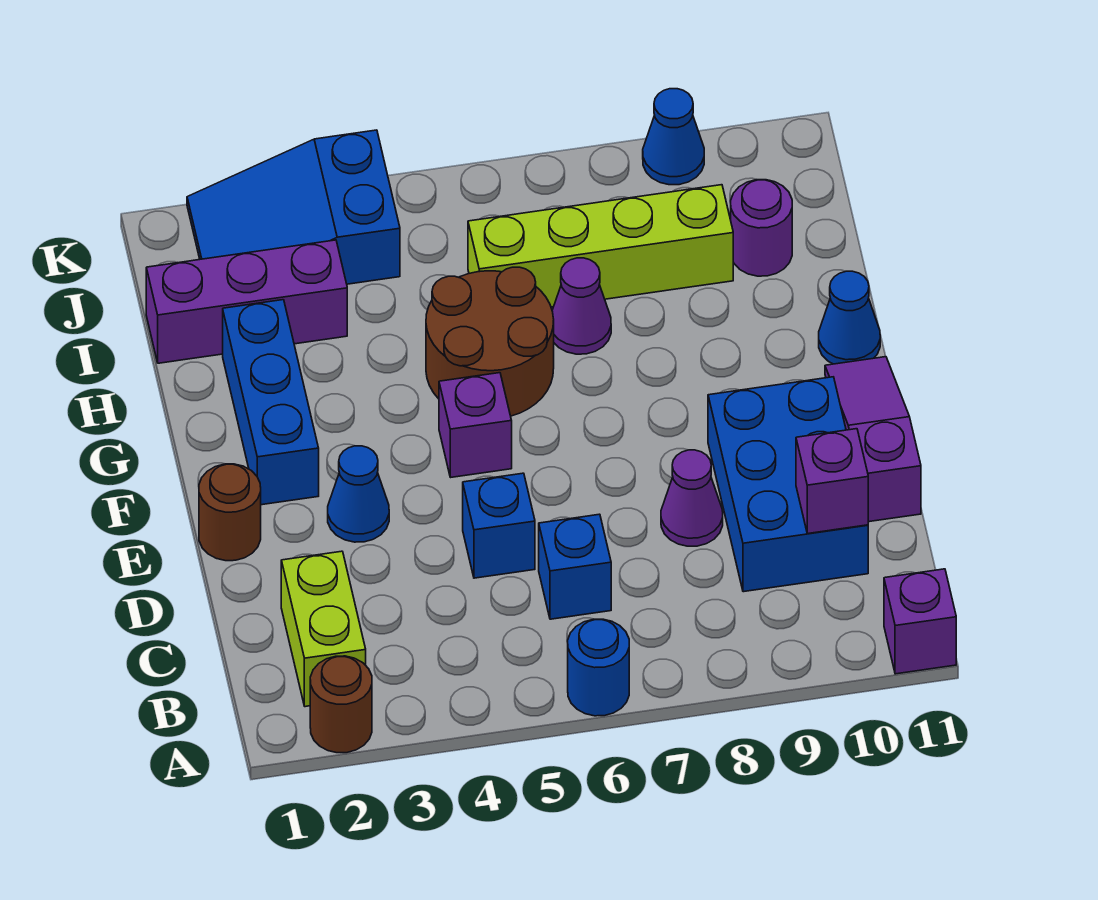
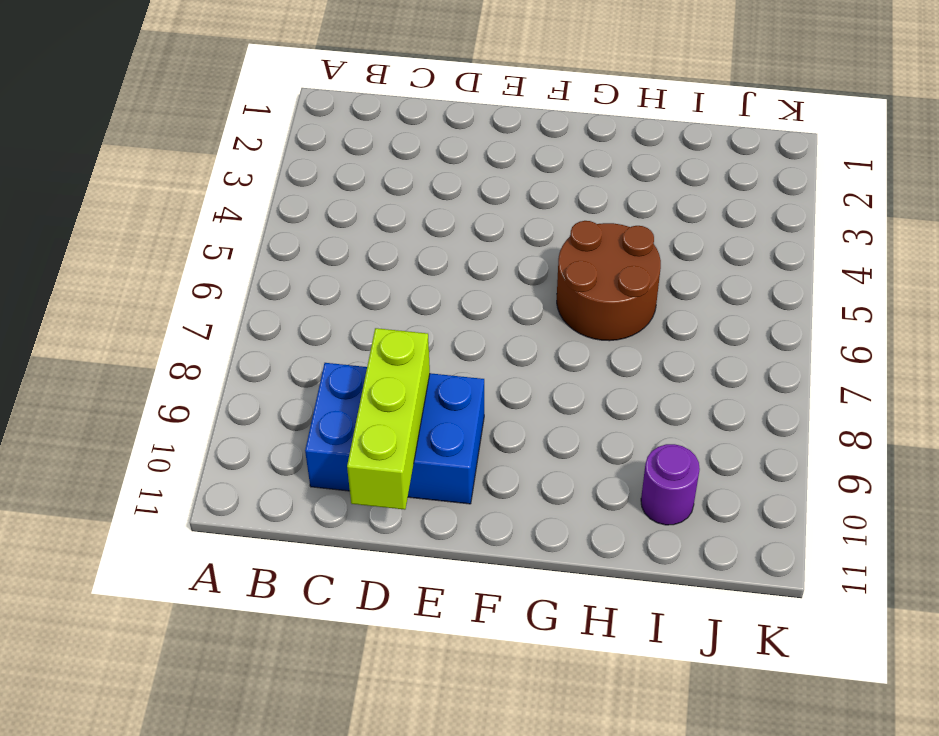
lime 1x3 brick [347,328,430,510] -> none
none -> brown 1x1 round brick [310,656,372,753]
none -> blue 1x1 round brick [568,619,629,716]
none -> purple 1x1 brick [884,569,956,674]

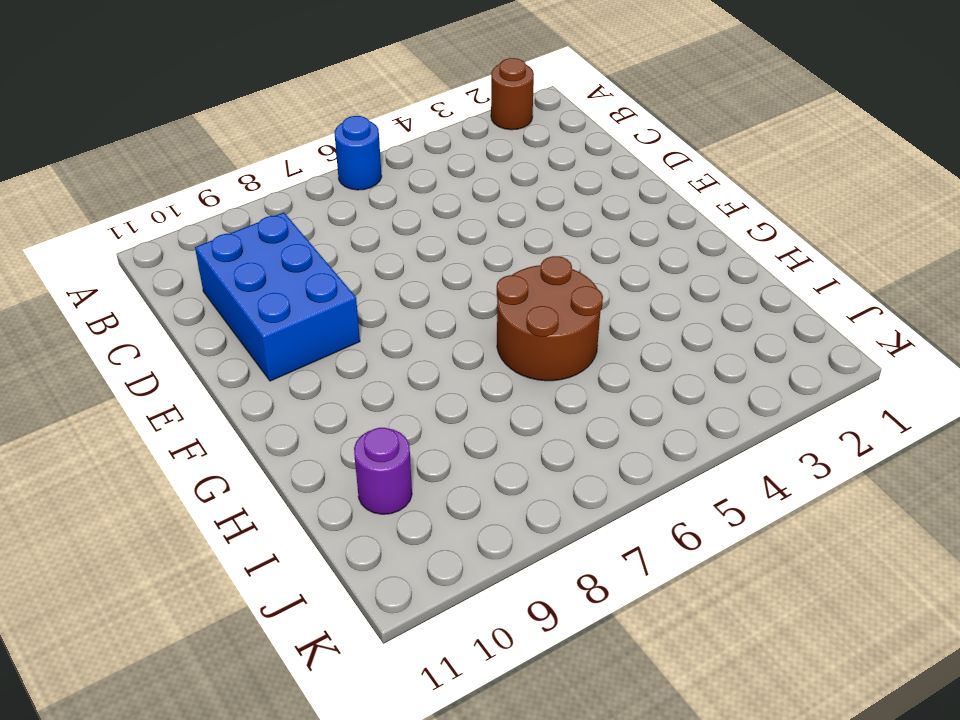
none -> purple 1x1 brick [884,569,956,674]
none -> lime 1x2 brick [281,551,366,707]
none -> blue 1x1 brick [539,514,611,619]

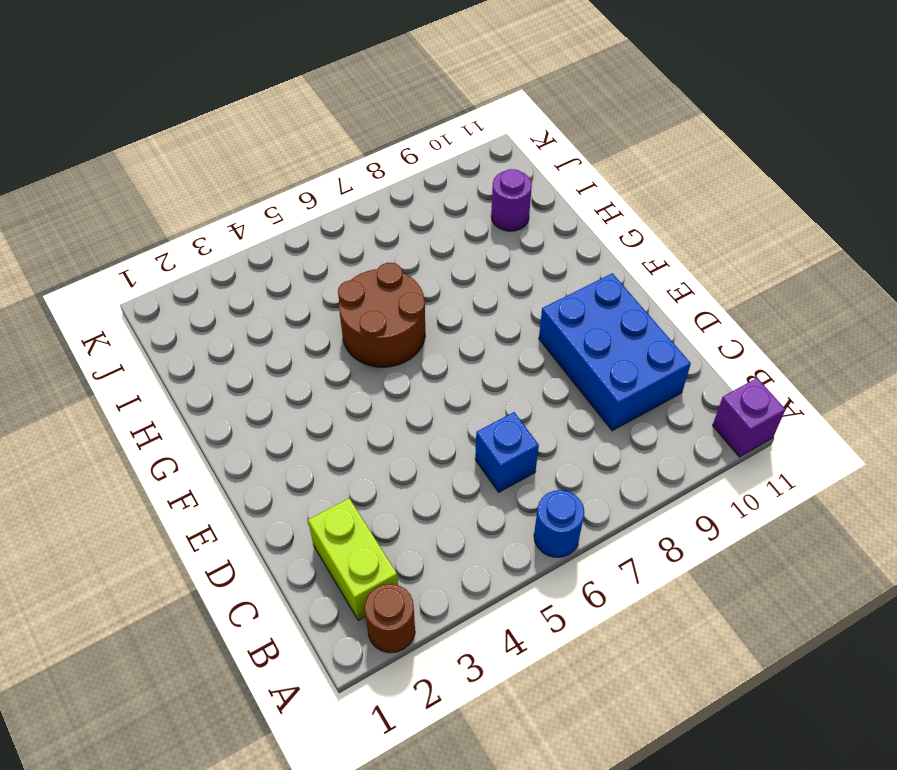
none -> blue 1x1 brick [463,473,535,578]
none -> purple 1x1 cone [661,450,723,546]
none -> purple 1x3 slope [825,357,921,522]

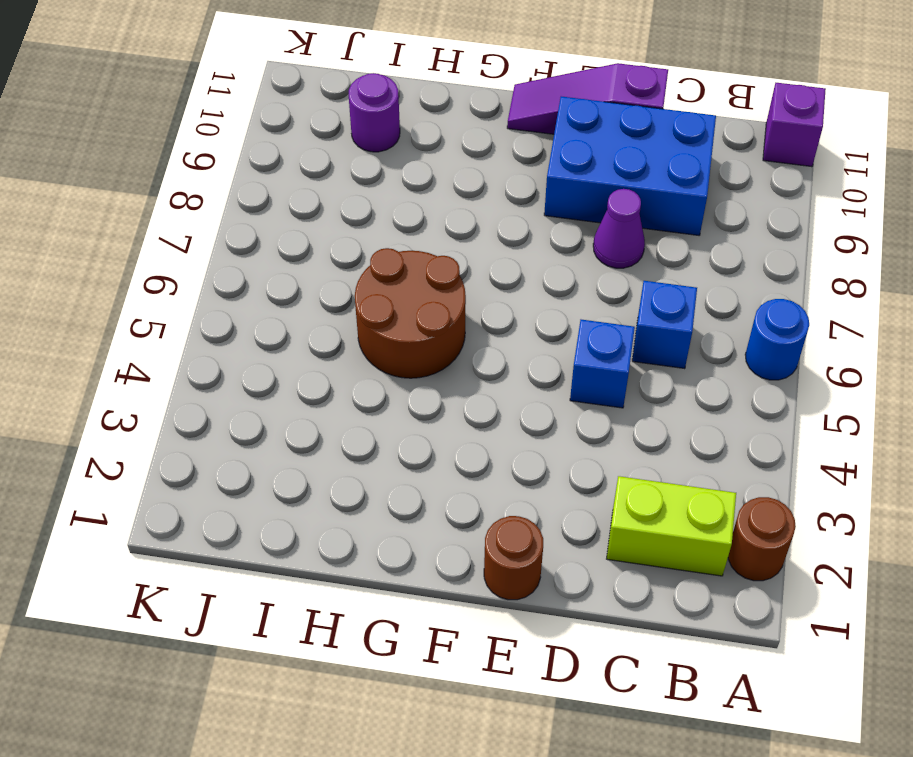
none -> blue 1x1 cone [328,446,389,542]
none -> blue 1x3 brick [223,300,319,505]
none -> purple 1x1 brick [439,373,512,477]

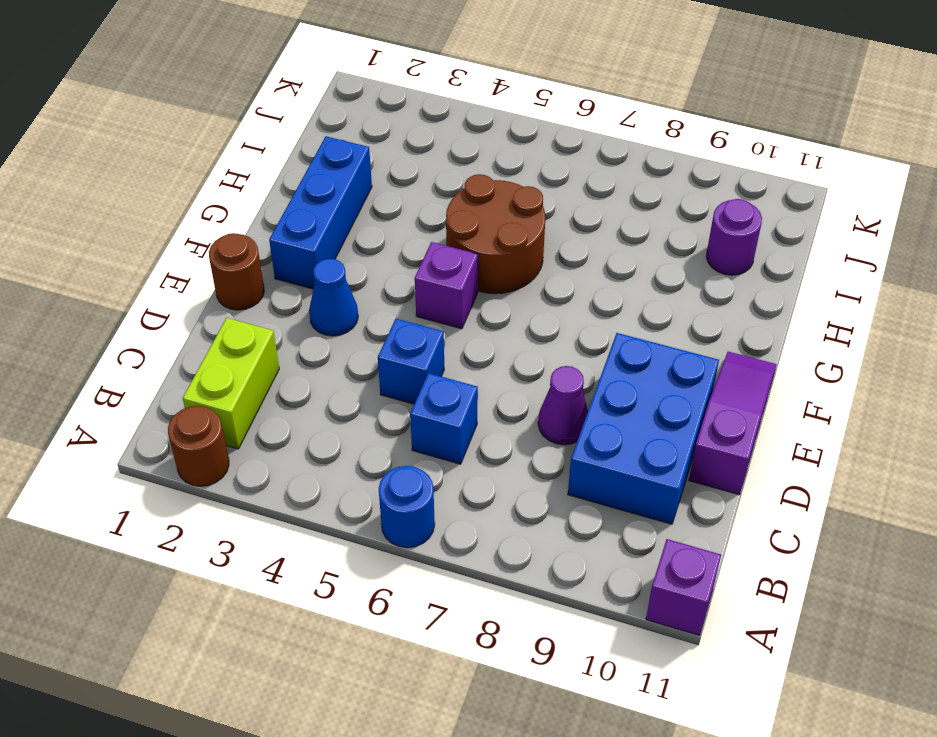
none -> blue 1x1 cone [819,271,880,364]
none -> purple 1x1 cone [552,258,611,354]
none -> purple 1x3 brick [146,240,347,363]

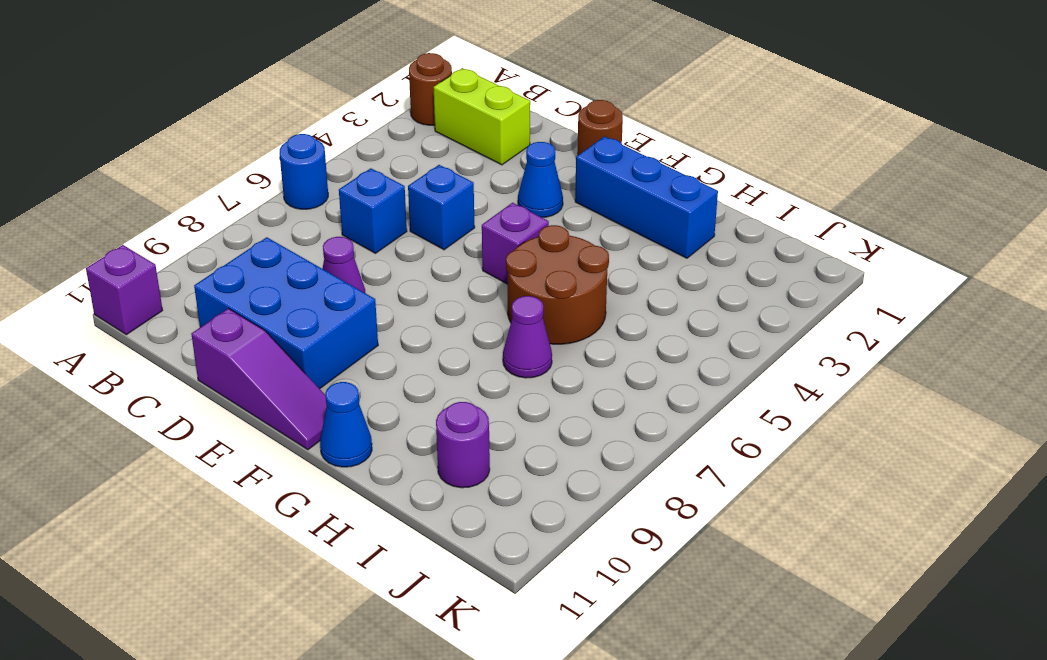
none -> purple 1x3 brick [146,240,347,363]
none -> lime 1x4 brick [468,185,733,307]
none -> blue 2x3 slope [187,130,400,284]

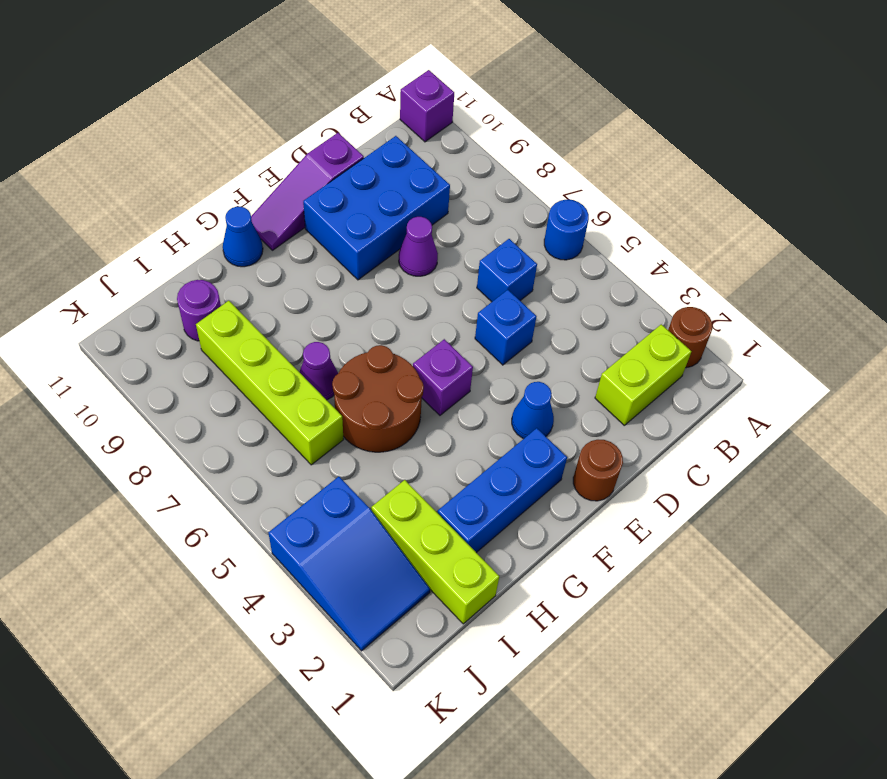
lime 1x3 brick [371,480,499,624] -> purple 1x3 brick [146,240,347,363]
none -> blue 1x1 cone [643,89,704,185]
none -> purple 1x1 brick [796,429,868,534]

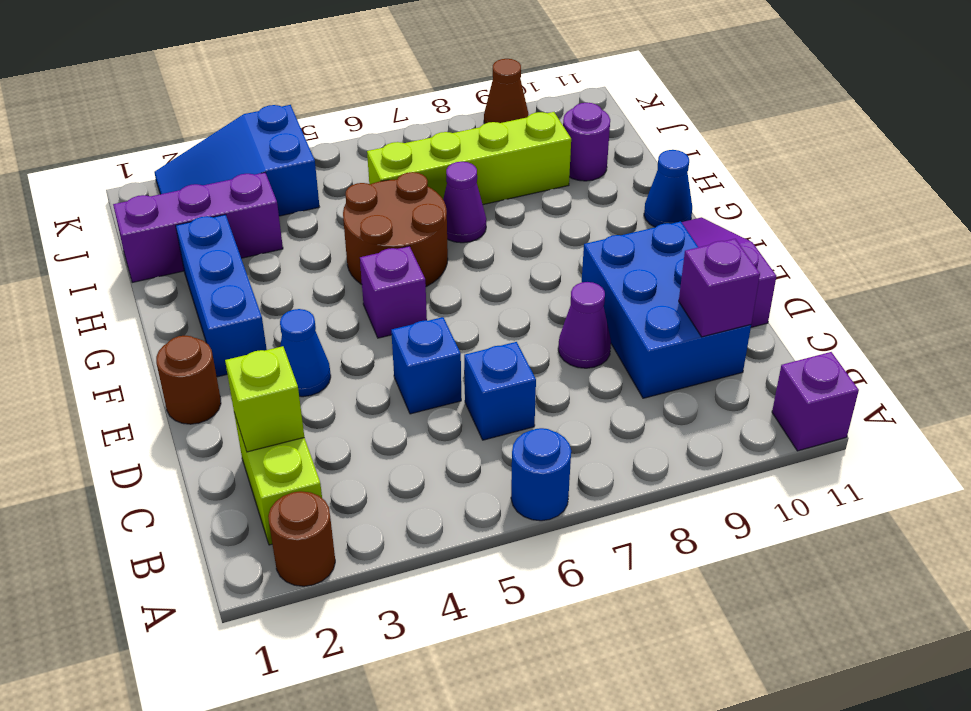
lime 1x1 brick [225,346,304,452] -> none
brown 1x1 cone [484,59,528,124] -> blue 1x1 cone [643,89,704,185]

